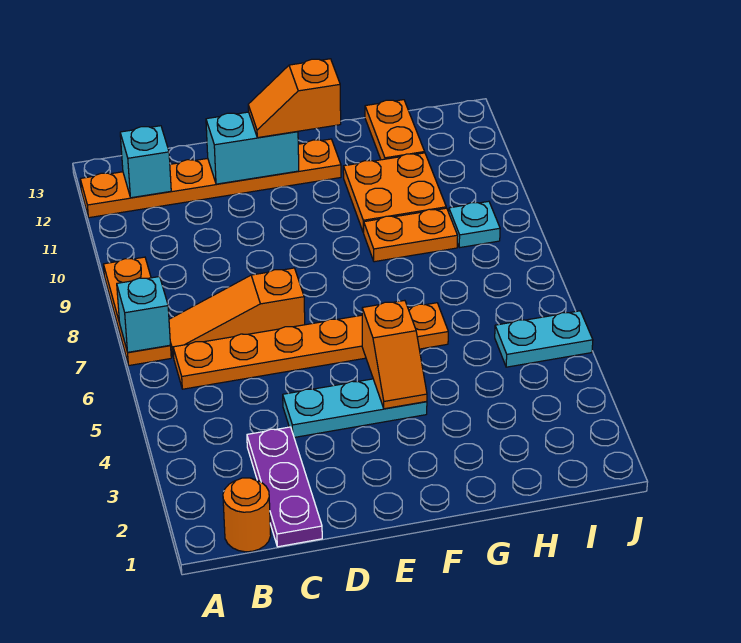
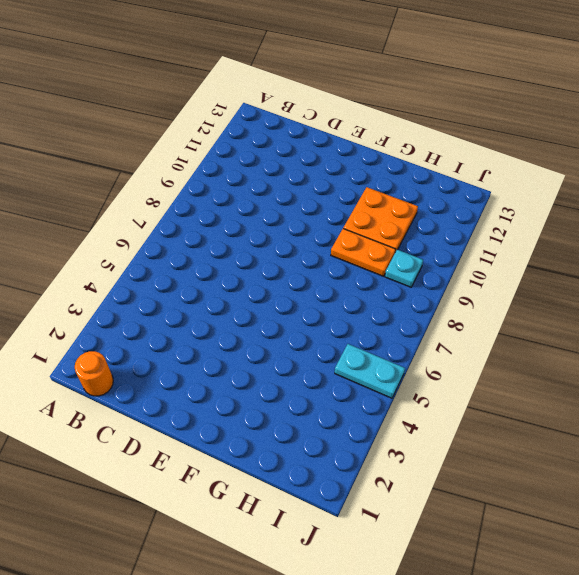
none -> orange 1x3 plate [103,257,171,365]
none -> orange 1x6 plate [80,139,341,218]
none -> orange 1x6 plate [173,303,448,389]

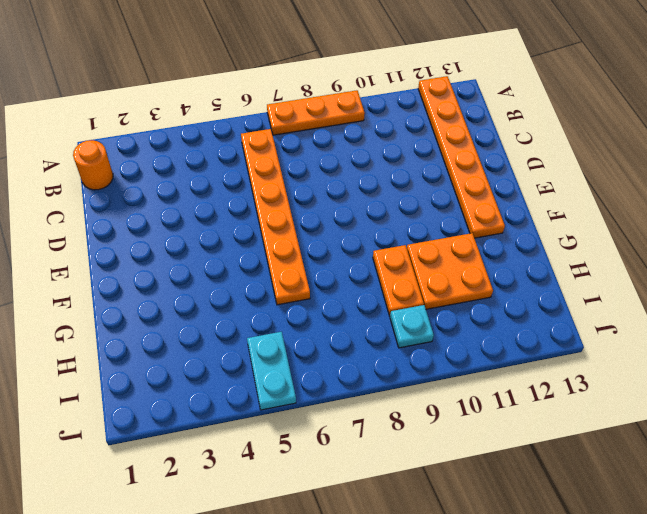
none -> orange 1x3 slope [169,268,305,358]
none -> purple 1x3 plate [247,427,322,547]
none -> cyan 1x3 plate [283,379,427,437]

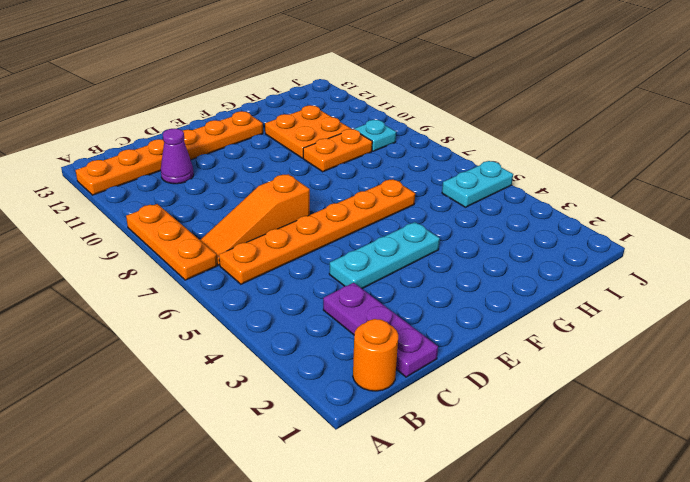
purple 1x1 cone [161,129,194,184] -> none
none -> orange 1x2 plate [365,100,425,160]
none -> cyan 1x1 brick [117,277,170,352]
none -> cyan 1x1 brick [120,126,171,198]

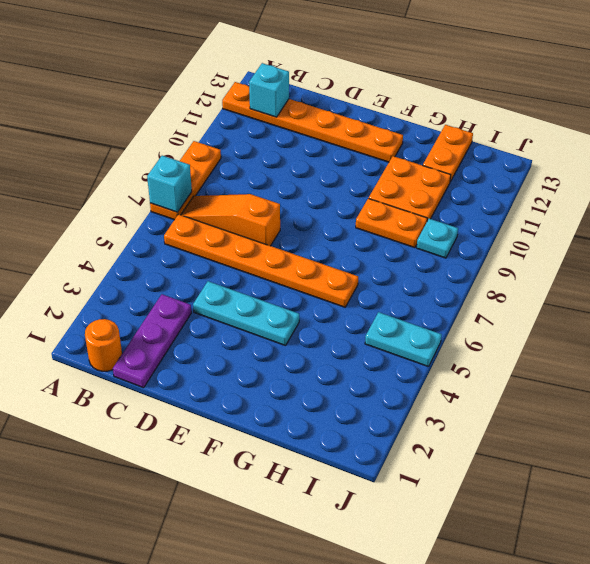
none -> cyan 1x2 brick [206,112,299,184]
none -> orange 1x2 slope [362,300,427,409]
none -> orange 1x2 slope [248,59,341,138]

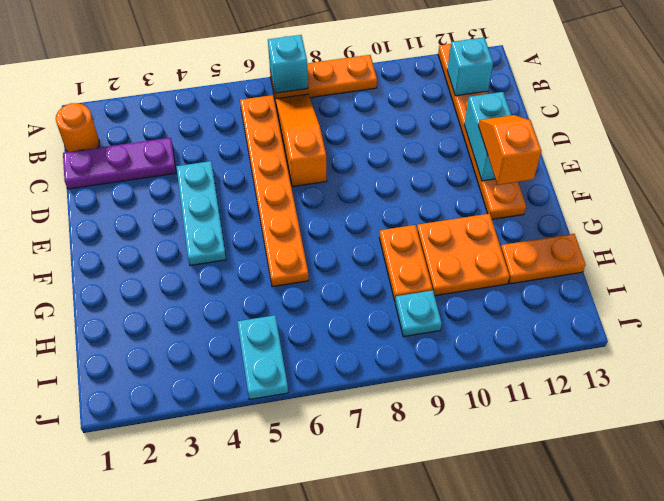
none -> orange 1x2 slope [362,300,427,409]

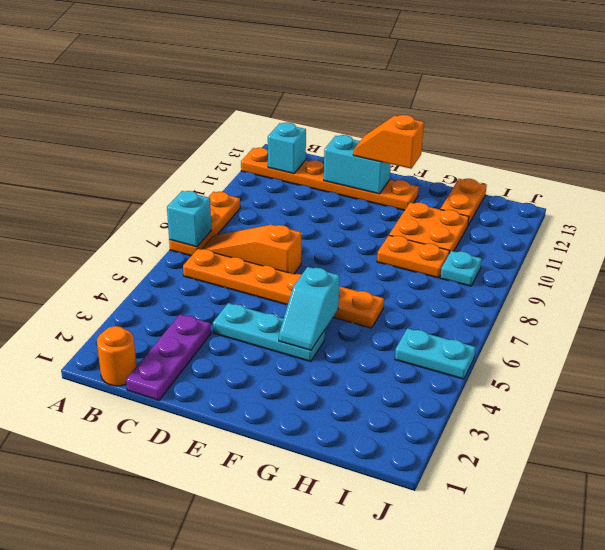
cyan 1x2 slope [279,267,339,350] -> orange 1x2 slope [362,300,427,409]

